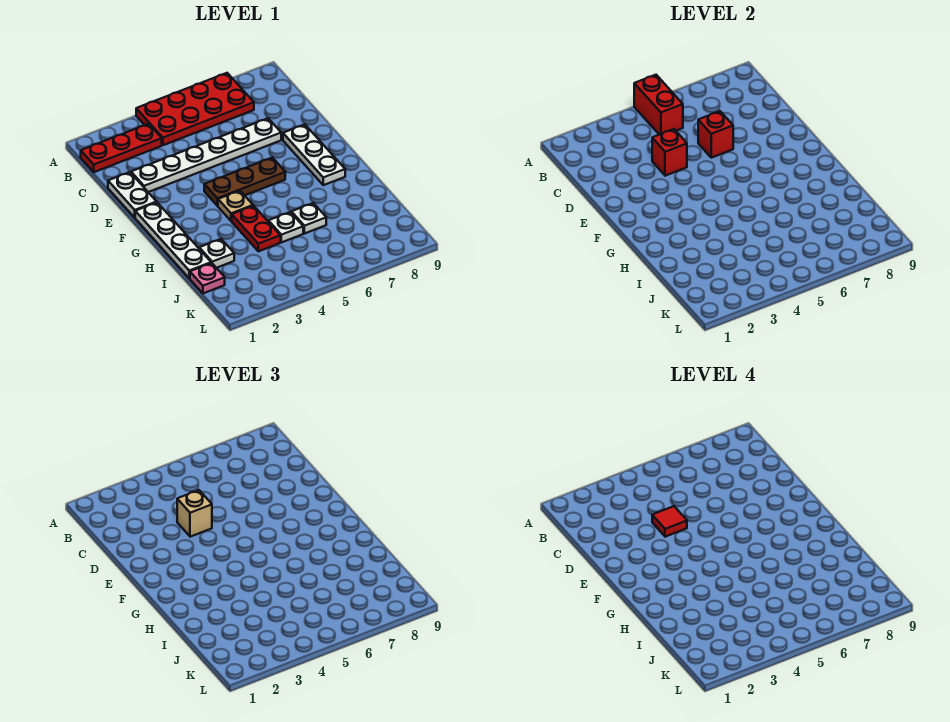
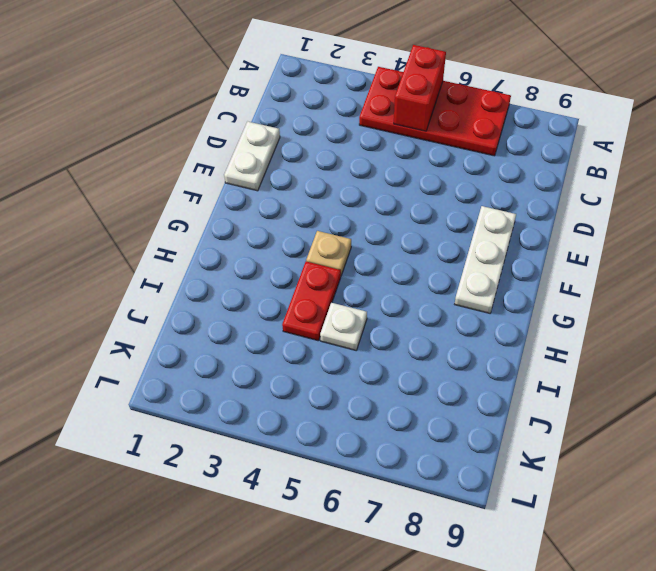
none -> red 1x3 plate [81,124,162,172]
none -> white 1x6 plate [131,118,281,192]
none -> white 1x4 plate [135,203,211,278]

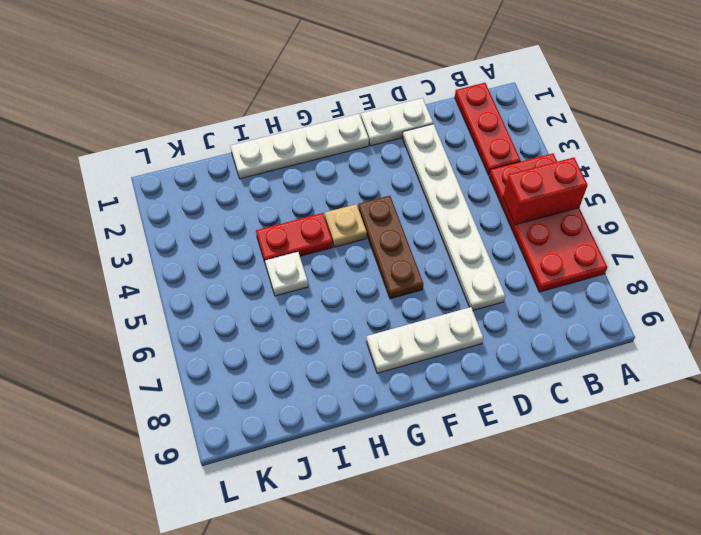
none -> white 1x1 plate [199,239,234,268]
none -> white 1x1 plate [291,203,326,234]
none -> pink 1x1 plate [190,263,225,293]

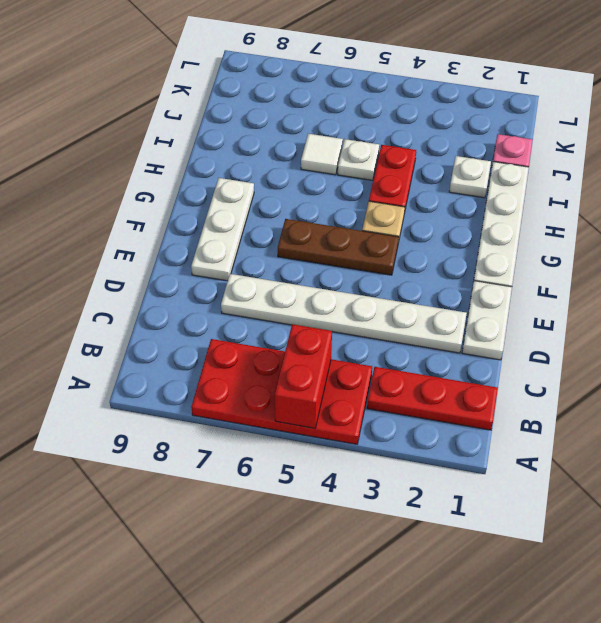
white 1x1 tile [301,134,343,175] -> white 1x1 plate [291,203,326,234]
none -> red 1x1 brick [652,129,687,176]
none -> red 1x1 brick [698,111,733,158]
none -> tan 1x1 brick [177,490,212,537]

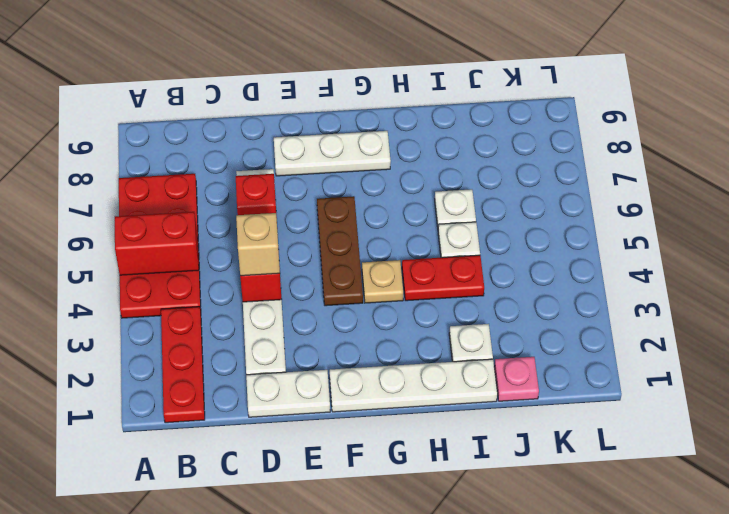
none -> red 1x1 tile [652,506,687,537]

